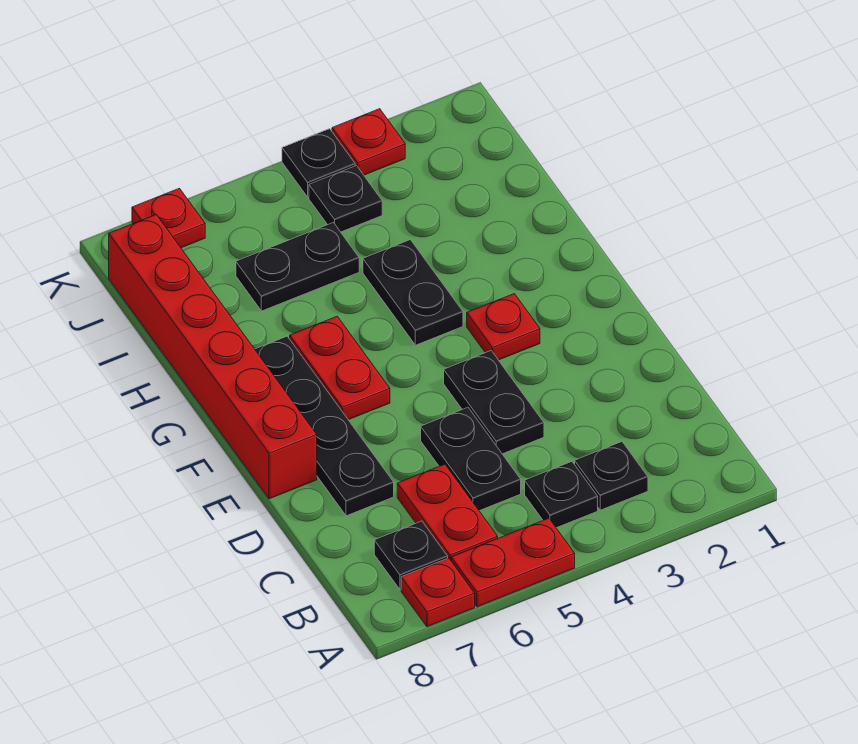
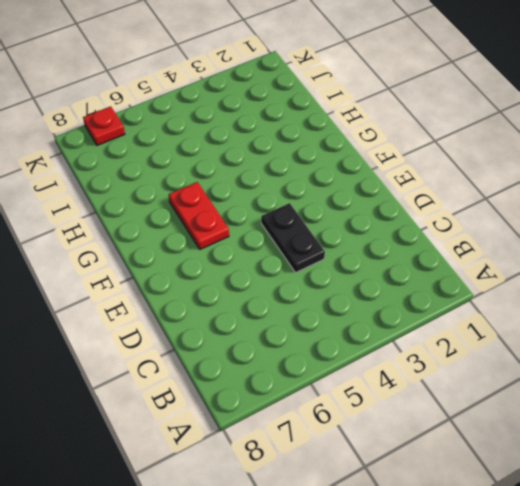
none -> red 1x2 plate [451,518,575,607]
none -> red 1x1 plate [401,558,475,627]
none -> black 1x1 plate [575,442,648,510]

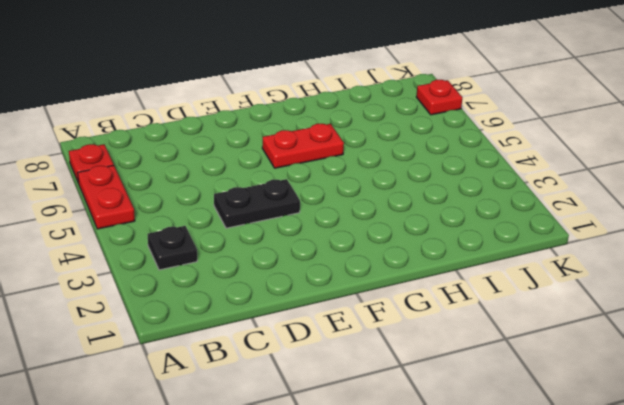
none -> black 1x1 plate [525,462,598,528]
none -> red 1x2 plate [397,464,498,560]
none -> black 1x1 plate [374,521,448,590]

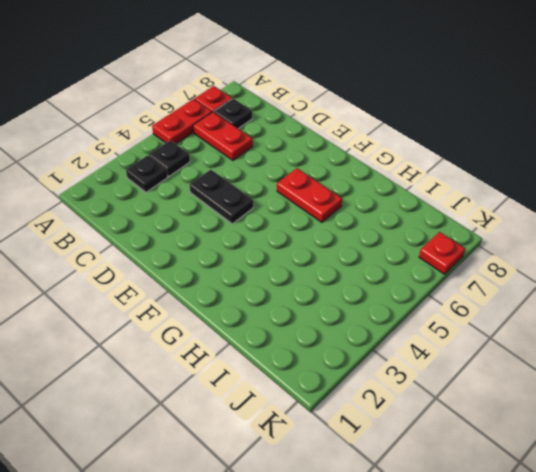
none -> black 1x2 plate [421,407,521,511]
none -> black 1x4 plate [255,336,394,516]
none -> red 1x6 brick [109,215,317,499]

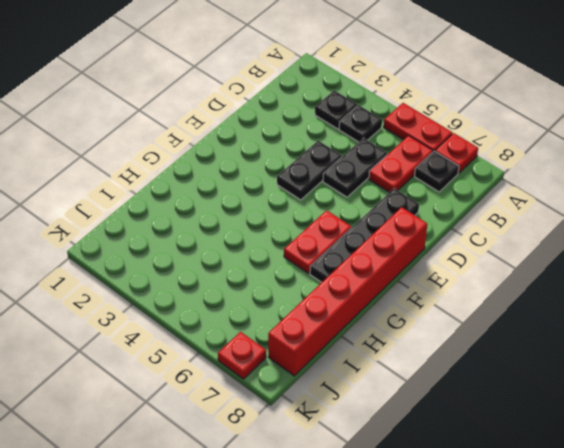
none -> red 1x1 plate [467,294,540,360]
none -> black 1x2 plate [363,240,463,345]
none -> black 1x2 plate [236,223,359,311]

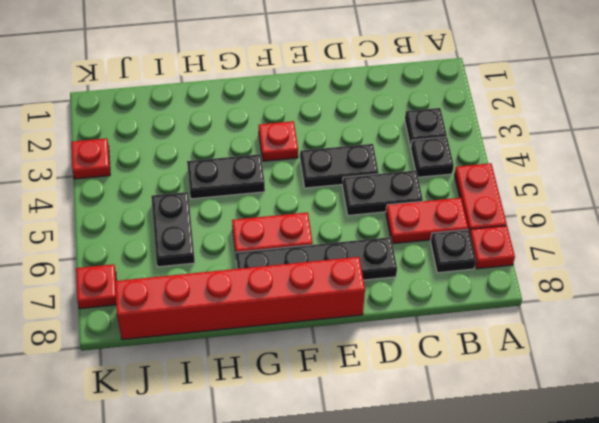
none -> black 1x1 plate [309,166,382,232]
none -> black 1x1 plate [282,129,355,197]

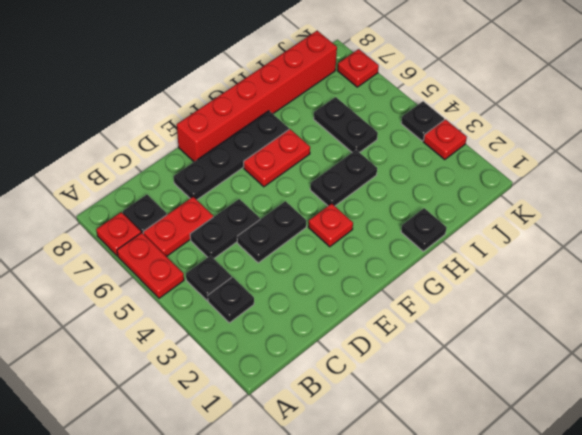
black 1x1 plate [401,208,447,251] -> black 1x1 plate moved to [309,166,382,232]

